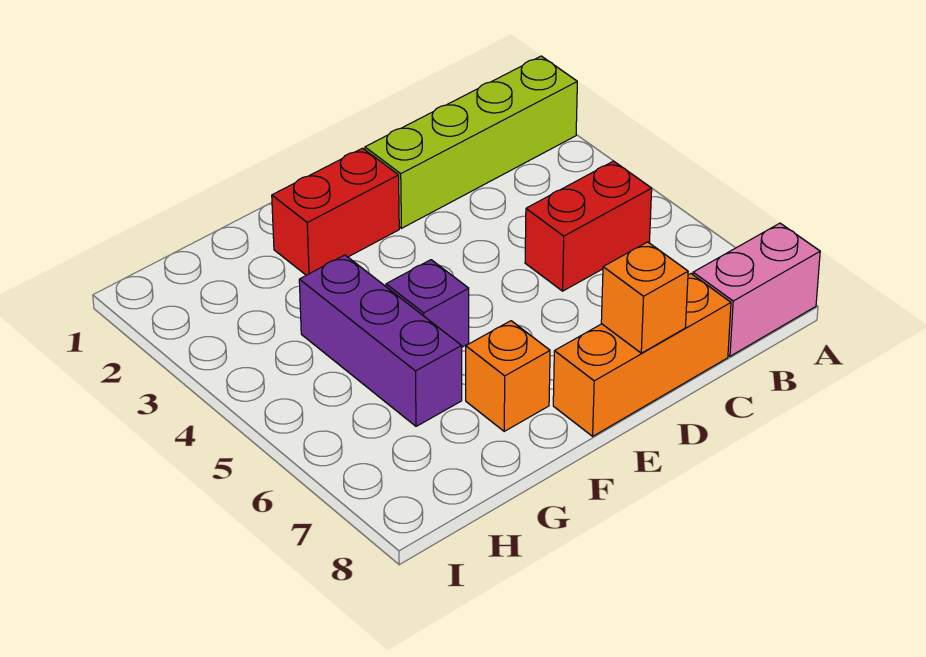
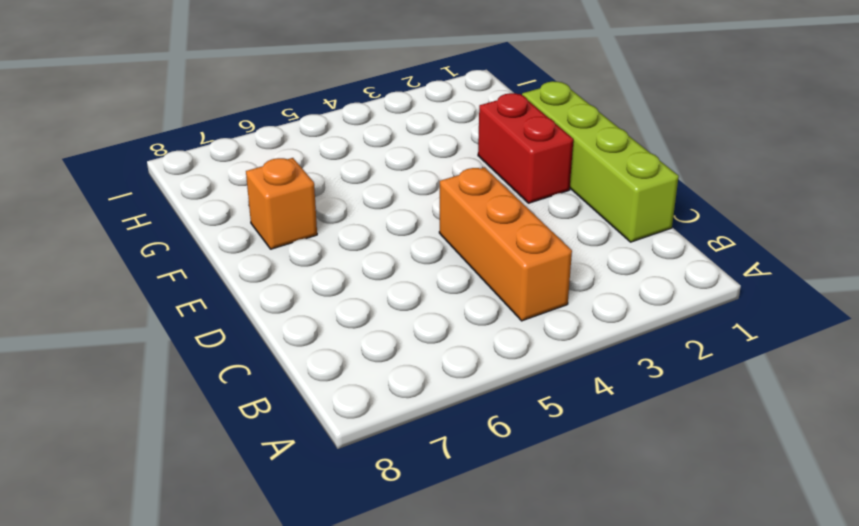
orange 1x3 brick [439,167,572,321] -> orange 1x3 brick moved to [553,274,731,436]
lime 1x4 brick [522,81,679,242] -> lime 1x4 brick moved to [365,56,577,228]
none -> pink 1x2 brick [693,223,820,356]
none -> red 1x2 brick [525,161,652,291]

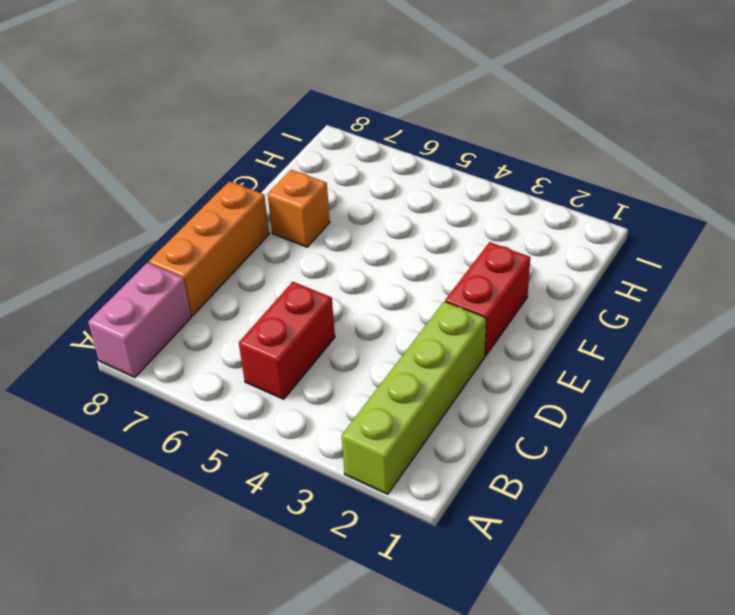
none -> purple 1x1 brick [386,260,469,347]
none -> purple 1x3 brick [299,255,462,426]

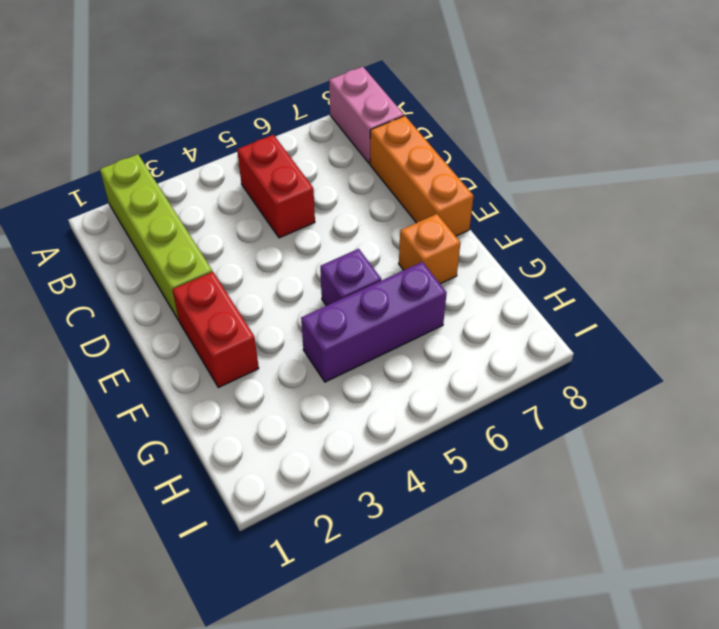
none -> orange 1x1 brick [601,242,688,353]

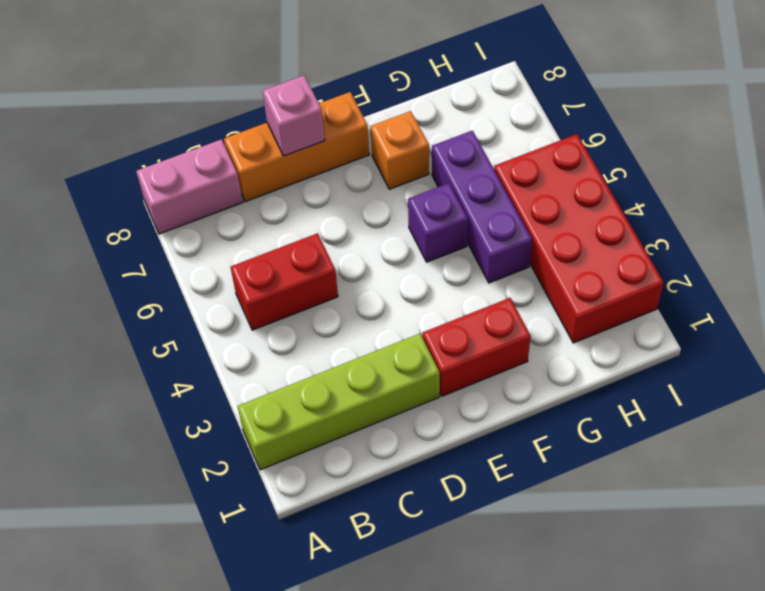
pink 1x1 brick [263,75,325,156] -> orange 1x1 brick [601,242,688,353]
red 2x4 brick [494,134,664,343] -> none

